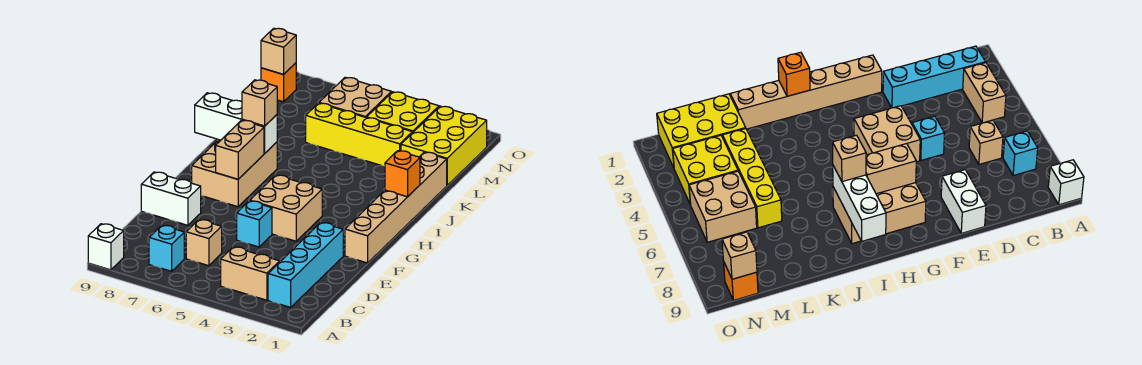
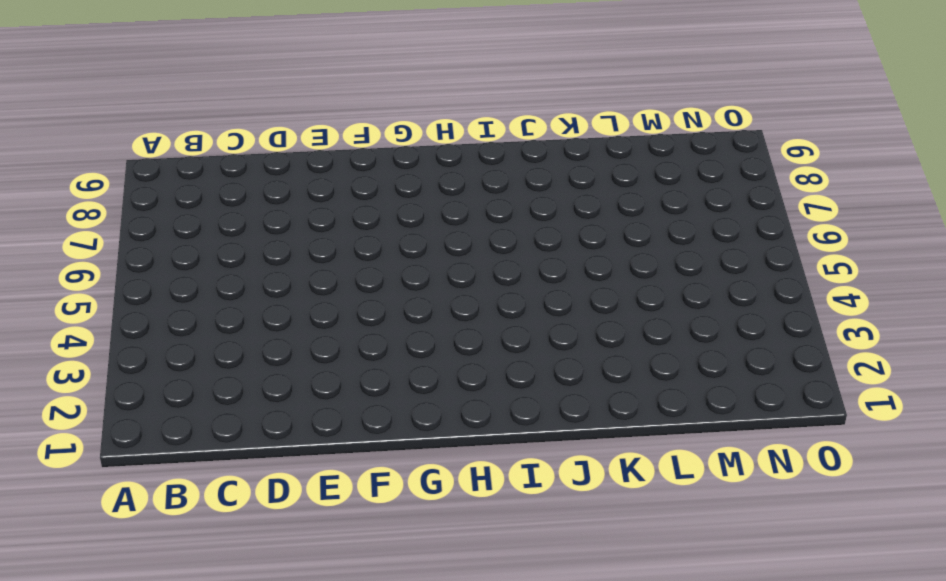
none -> white 1x1 brick [88,224,124,270]
none -> cyan 1x4 brick [268,223,343,307]
none -> tan 1x2 brick [221,247,280,300]

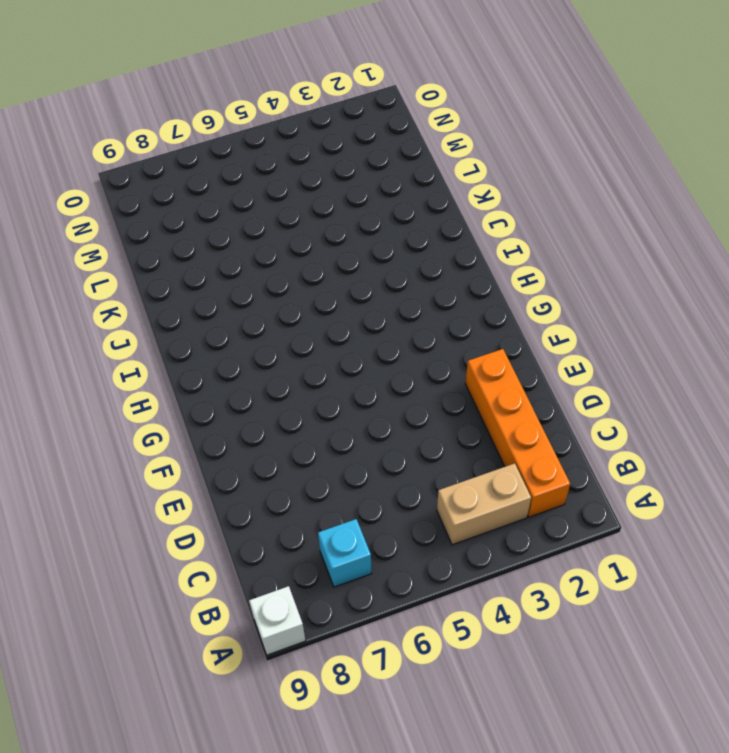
orange 1x4 brick [466,349,570,517] -> cyan 1x4 brick [268,223,343,307]
none -> tan 1x1 brick [186,219,222,266]
none -> cyan 1x1 brick [237,201,272,247]
none -> white 1x2 brick [141,172,201,225]

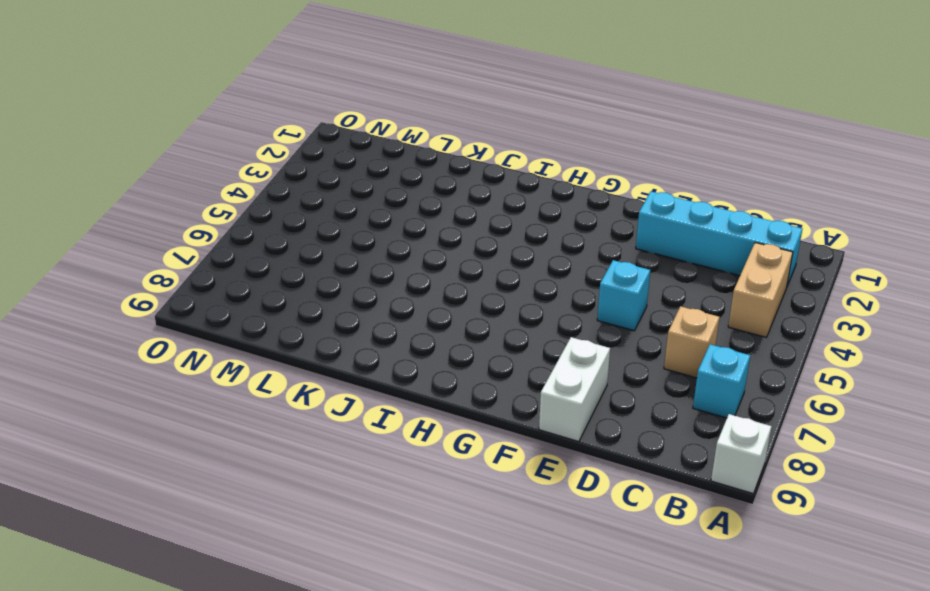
none -> tan 1x6 brick [345,152,447,263]
none -> tan 2x2 brick [250,175,322,241]
none -> tan 2x3 brick [192,140,277,207]

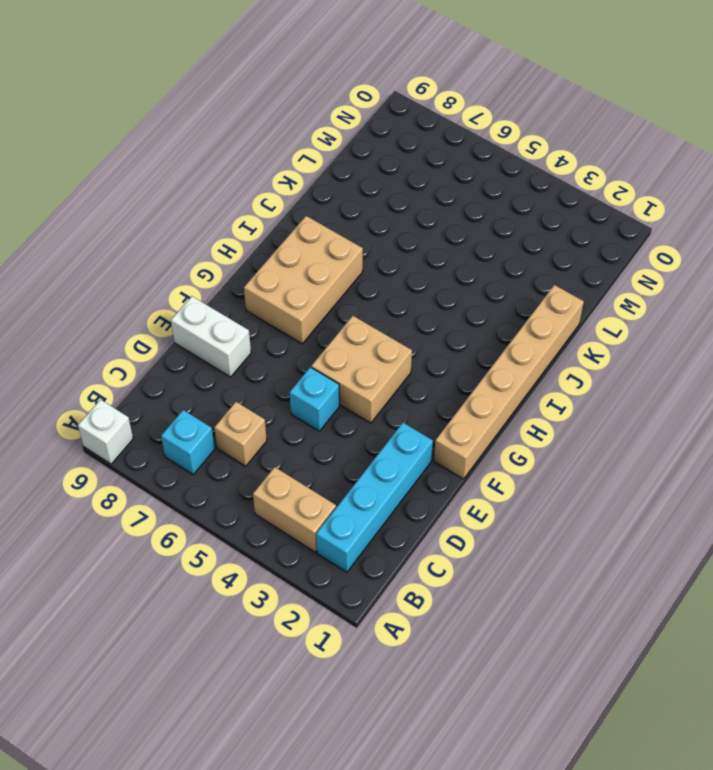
none -> yellow 2x3 brick [401,106,487,185]
none -> yellow 1x4 brick [306,103,412,166]
none -> yellow 2x2 brick [367,92,439,133]

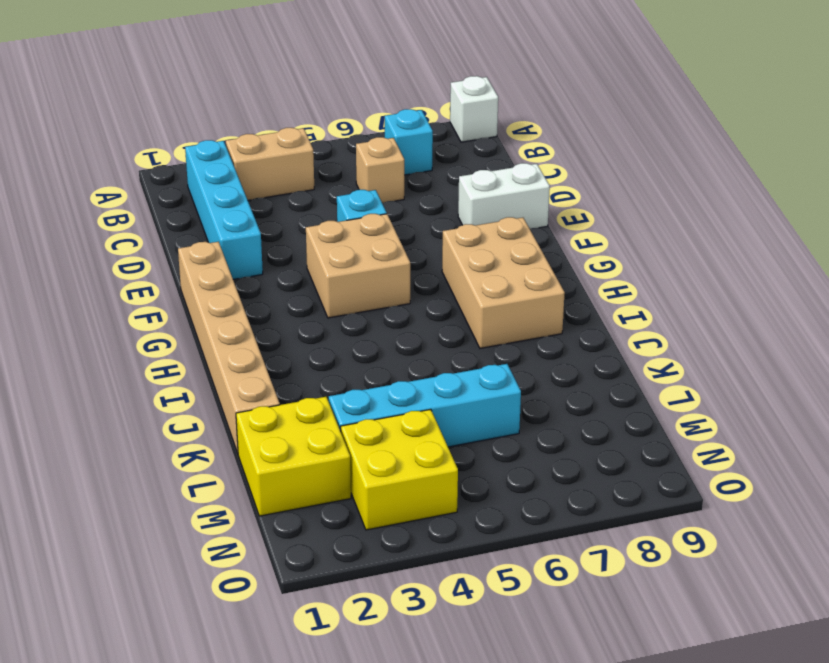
yellow 2x2 brick [236,397,351,516] -> yellow 2x3 brick [401,106,487,185]
cyan 1x4 brick [329,364,521,447] -> yellow 1x4 brick [306,103,412,166]
none -> tan 2x2 brick [319,77,391,118]
none -> orange 1x1 brick [261,63,296,102]
none -> tan 1x2 brick [216,120,264,179]

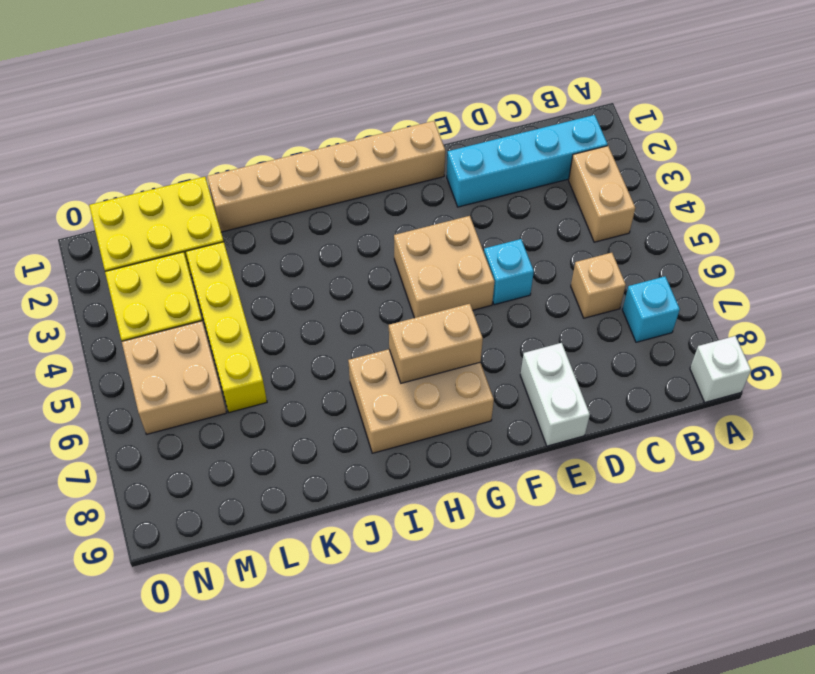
none -> orange 1x1 brick [261,63,296,102]
none -> orange 1x1 brick [385,151,420,197]
none -> white 1x3 brick [195,93,277,153]

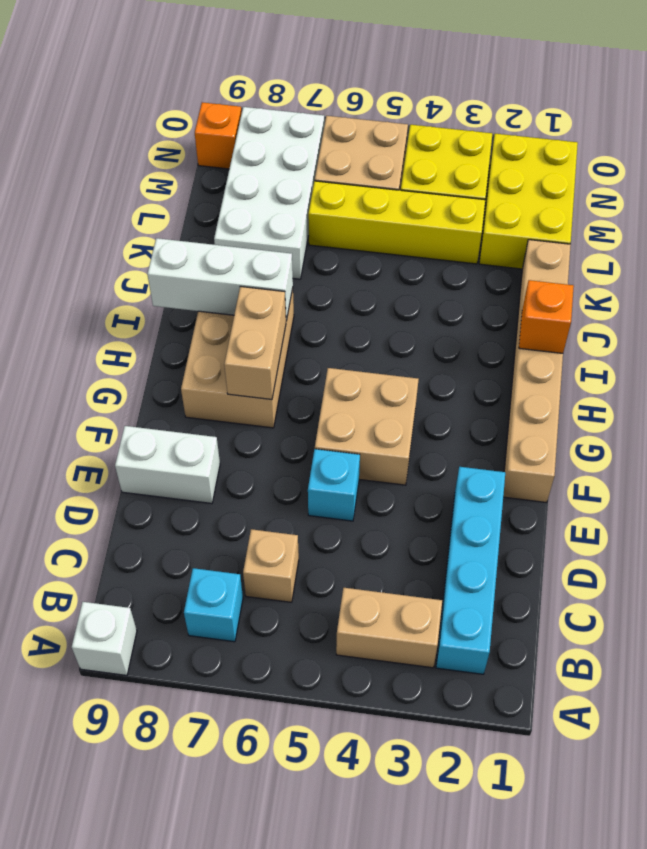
white 2x4 brick [214,107,324,279] -> none
none -> tan 1x1 brick [261,28,296,74]
none -> tan 1x1 brick [242,80,277,126]

